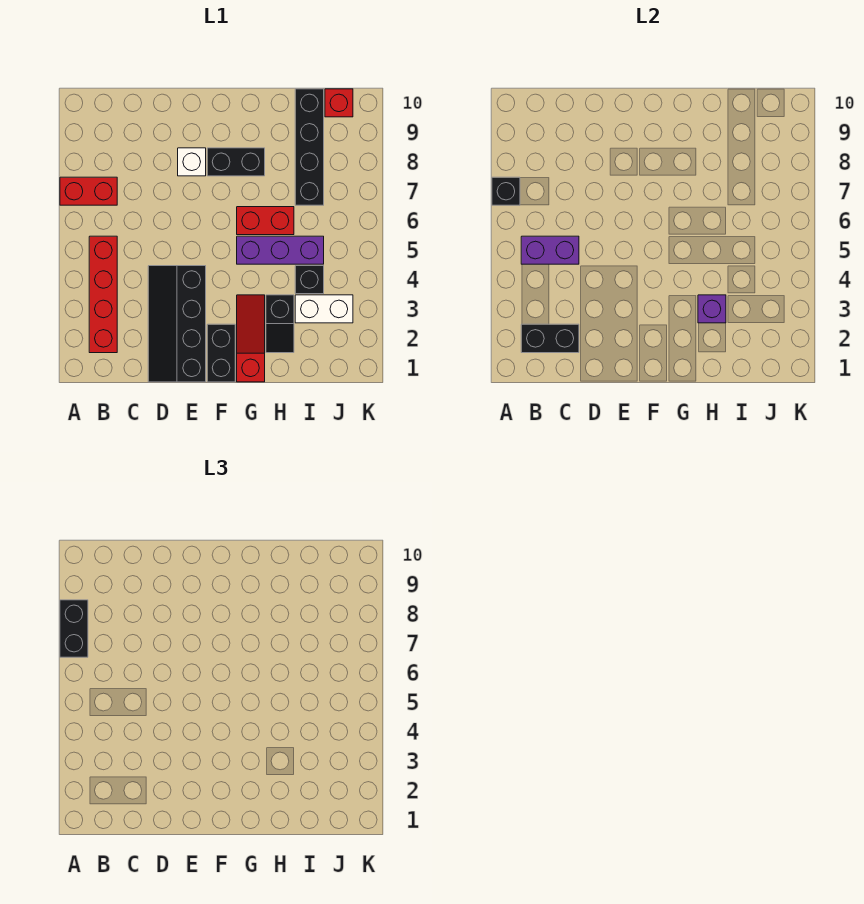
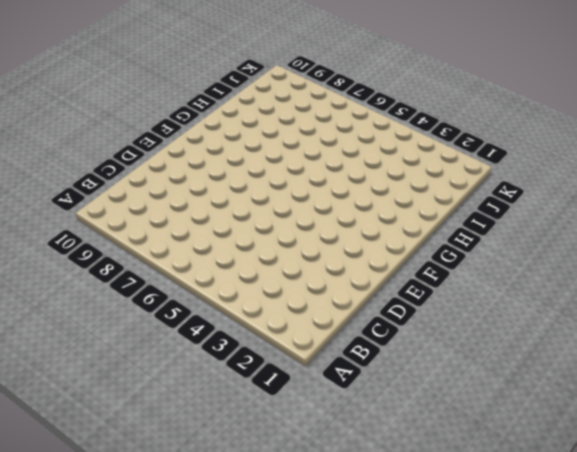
none -> red 1x2 brick [60,177,117,205]
none -> red 1x4 brick [89,236,117,353]
none -> black 2x4 slope [148,266,206,382]

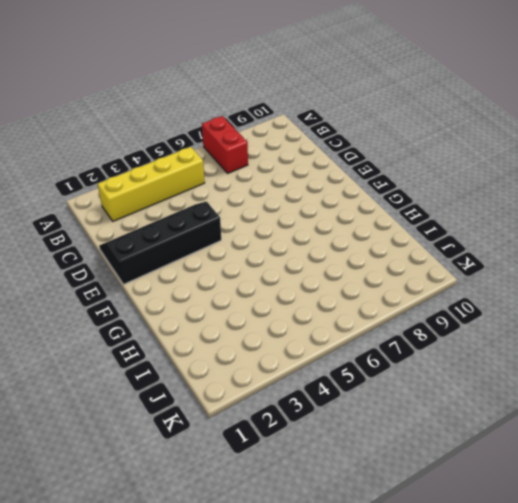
yellow 1x4 brick [98,147,205,221] -> red 1x4 brick [89,236,117,353]
none -> white 1x1 brick [178,148,206,176]
none -> black 1x2 brick [207,324,235,382]
none -> black 1x2 brick [207,148,265,176]

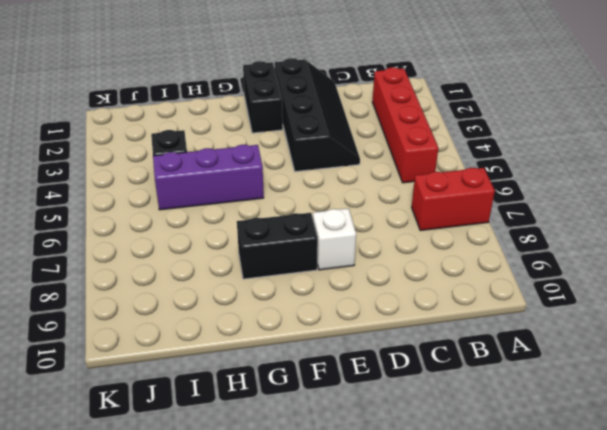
none -> red 1x3 slope [237,295,265,382]
none -> red 1x2 brick [237,207,294,235]
none -> black 1x2 slope [266,295,294,353]

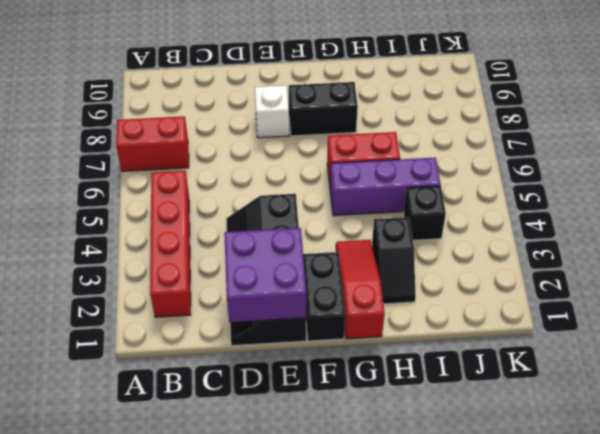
purple 2x2 brick [224,228,306,322] -> none
none -> white 1x2 brick [295,295,353,323]
none -> black 1x4 brick [295,89,324,205]
none -> red 1x1 brick [325,89,353,117]

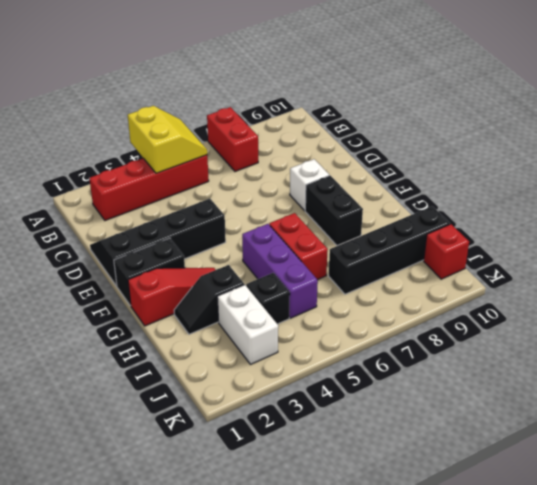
yellow 2x2 slope [128,106,207,173] -> purple 1x2 brick [521,236,579,264]
none -> black 1x1 brick [492,177,520,205]
none -> black 1x2 brick [521,324,579,353]
none -> purple 1x1 brick [698,295,726,323]

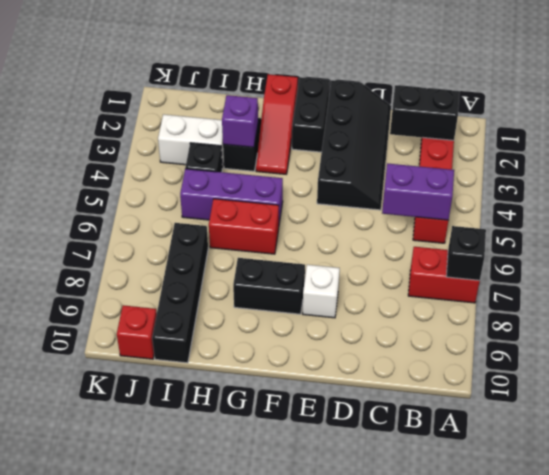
none -> black 1x2 brick [60,600,88,657]

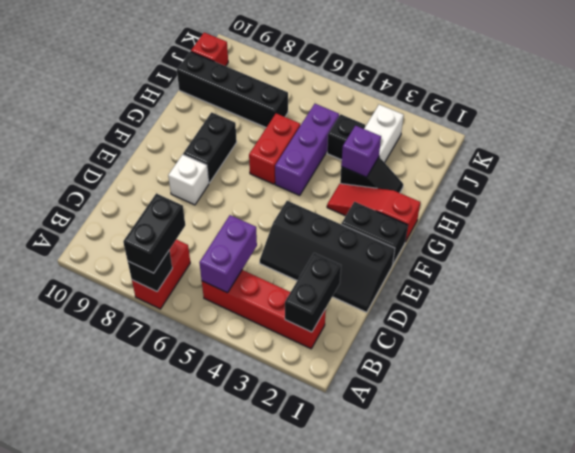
black 1x2 brick [123,193,185,273] -> black 1x2 brick turned to [60,600,88,657]

